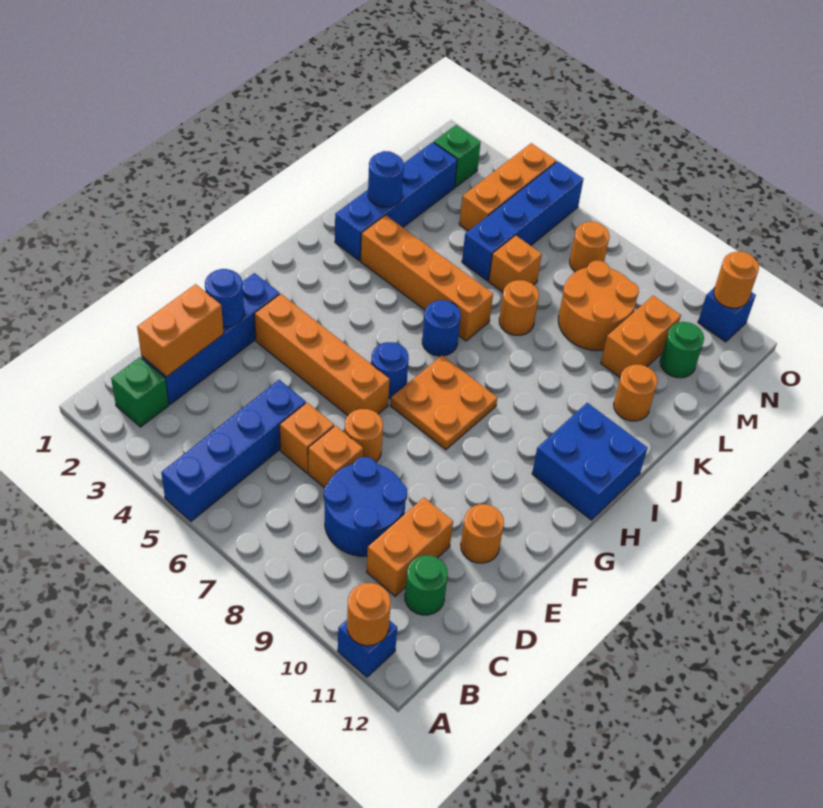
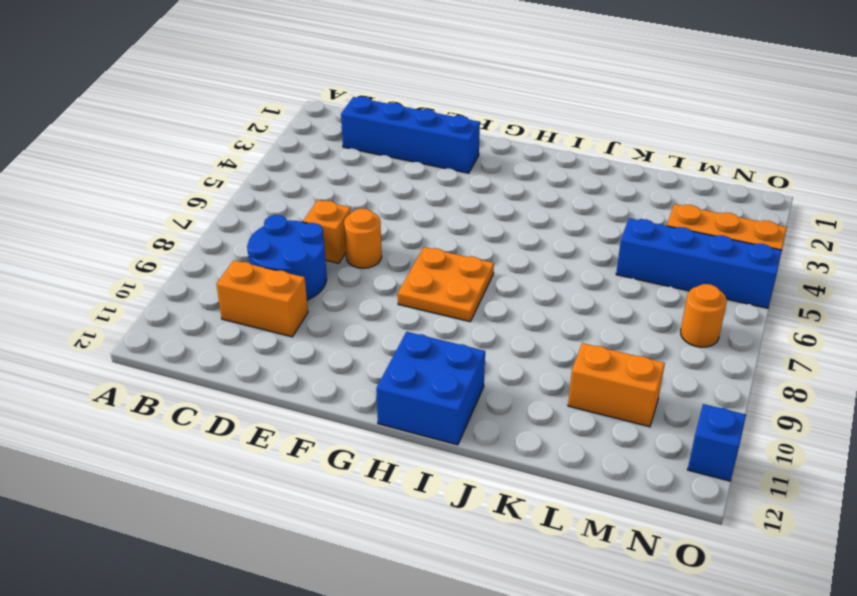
none -> blue 1x4 brick [161,380,306,521]
none -> blue 1x1 brick [338,620,397,677]
none -> green 1x1 brick [111,357,169,427]
none -> green 1x1 round brick [405,555,448,615]

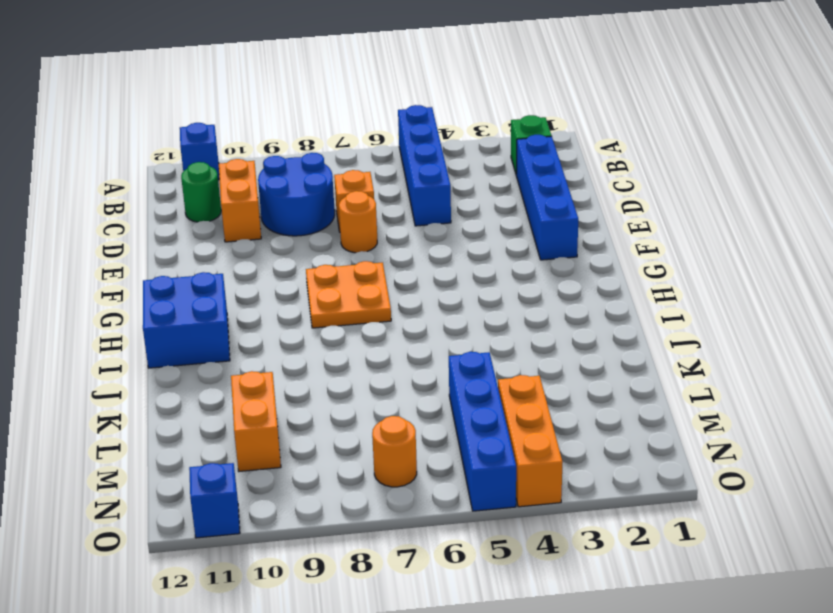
none -> orange 1x1 brick [280,403,334,473]
none -> orange 1x1 round brick [461,504,504,563]
none -> orange 1x4 brick [254,294,389,415]
none -> blue 1x1 round brick [371,342,409,399]

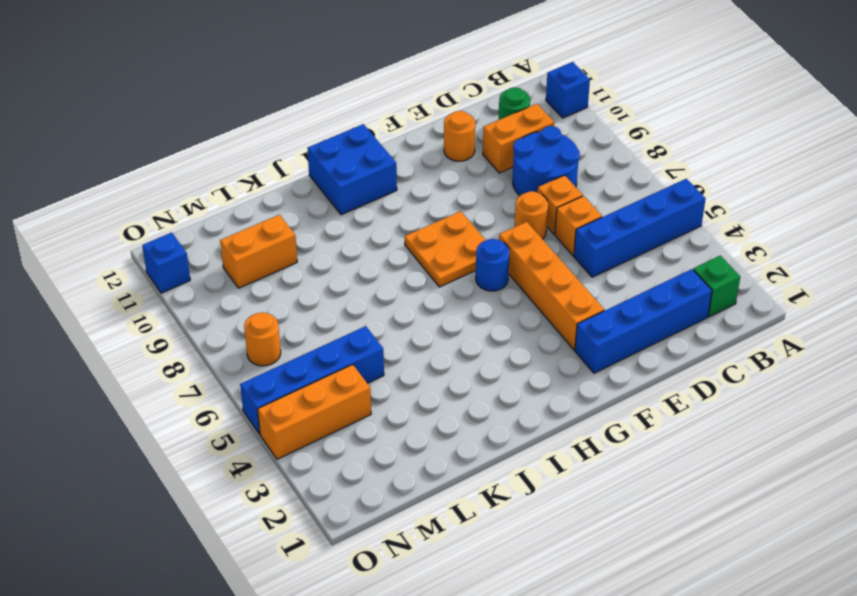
none -> blue 1x1 round brick [422,300,461,356]
none -> blue 1x4 brick [335,142,457,261]
none -> orange 1x4 brick [360,215,493,341]
none -> orange 1x1 round brick [499,280,539,335]

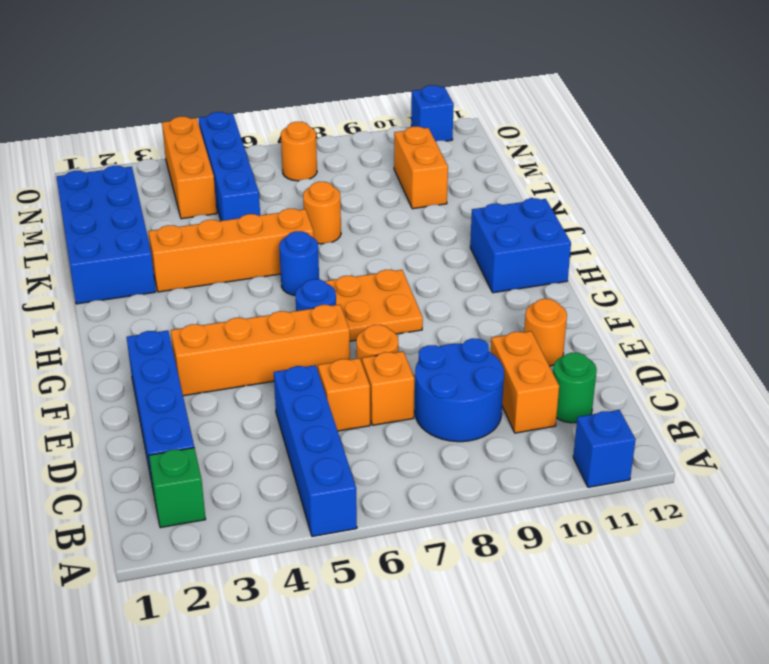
blue 2x4 brick [57,166,156,304] -> blue 1x4 brick [335,142,457,261]
none -> orange 1x1 round brick [614,365,657,421]
none -> orange 1x1 brick [489,235,542,292]
none -> orange 2x2 round brick [558,261,639,351]
none -> green 1x1 round brick [660,322,704,378]

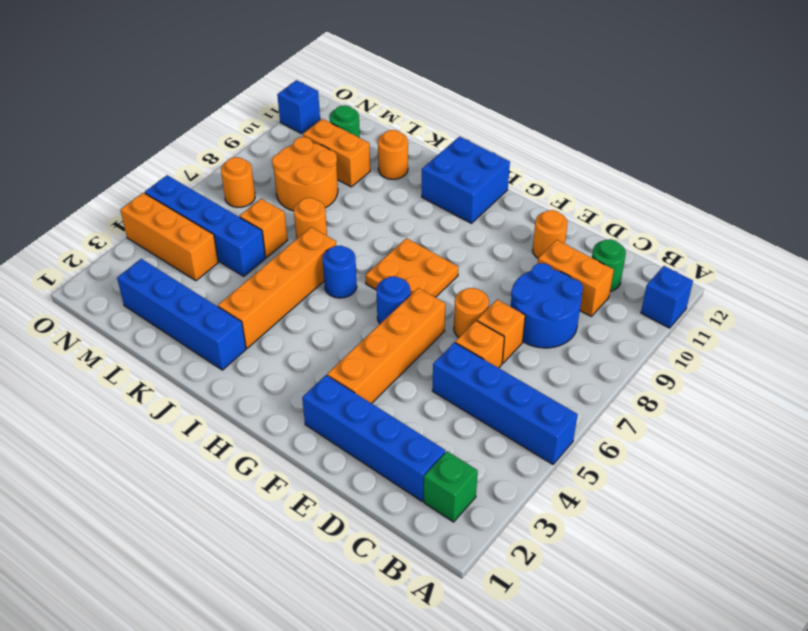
none -> green 1x1 brick [434,125,481,187]
none -> orange 1x1 round brick [347,583,391,646]
none -> orange 1x2 brick [137,284,223,377]
none -> blue 1x1 round brick [205,269,244,327]

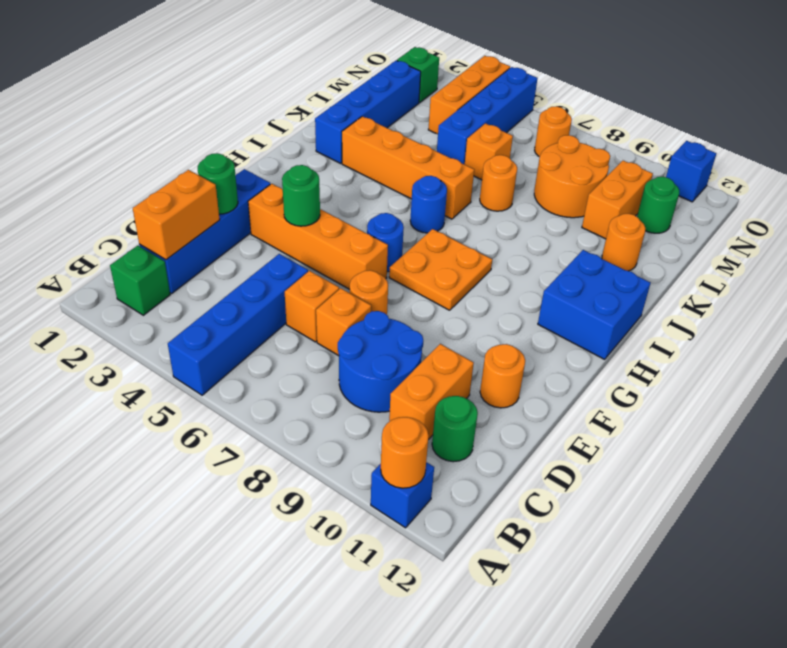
green 1x1 round brick [198,153,238,214] -> blue 1x1 round brick [205,269,244,327]
green 1x1 round brick [282,165,320,226] -> none
none -> blue 1x1 round brick [368,151,404,207]
none -> orange 1x1 round brick [714,252,759,308]

